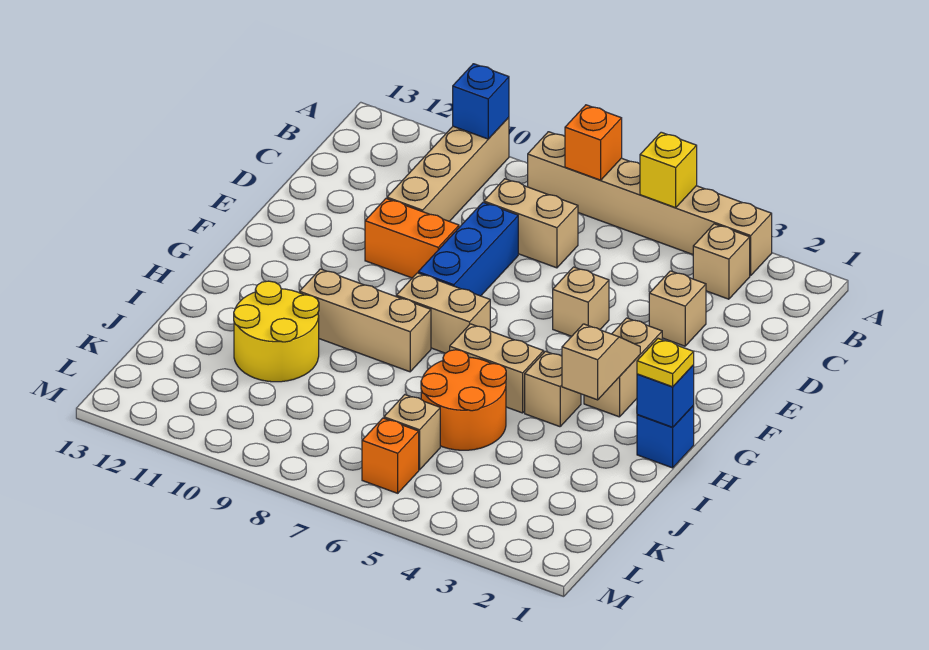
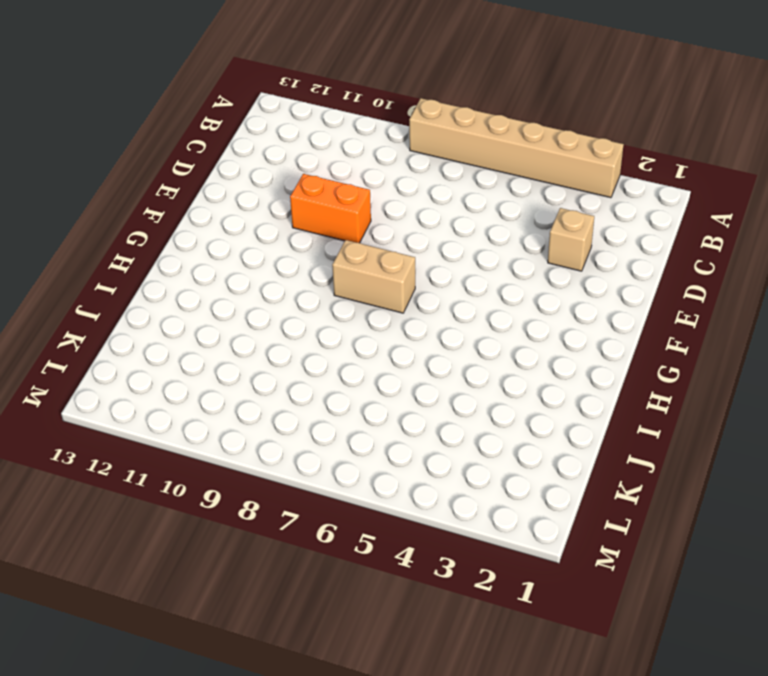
none -> tan 1x4 brick [387,117,509,221]
none -> tan 1x1 brick [693,224,750,299]
none -> tan 1x2 brick [484,179,578,268]

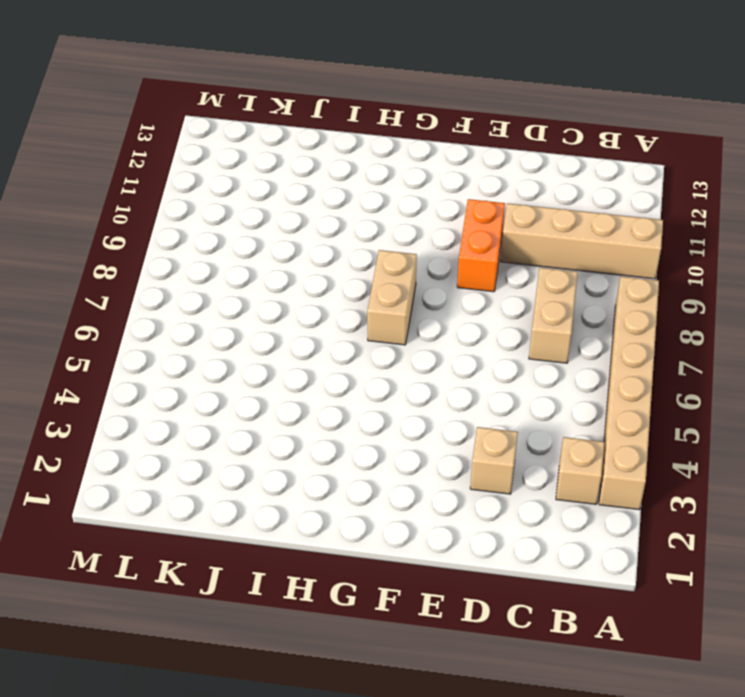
none -> blue 1x3 brick [418,202,518,296]
none -> tan 1x1 brick [553,267,609,336]
none -> tan 1x2 brick [584,318,662,417]

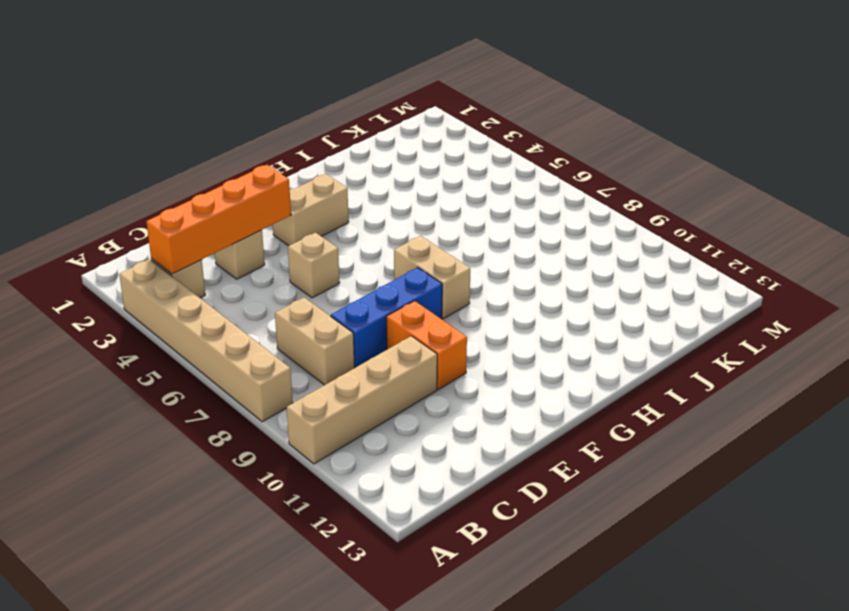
orange 1x4 brick [146,165,291,274] -> none
none -> blue 1x1 brick [637,406,694,468]
none -> tan 1x1 brick [525,351,581,427]
none -> tan 1x2 brick [450,324,544,413]

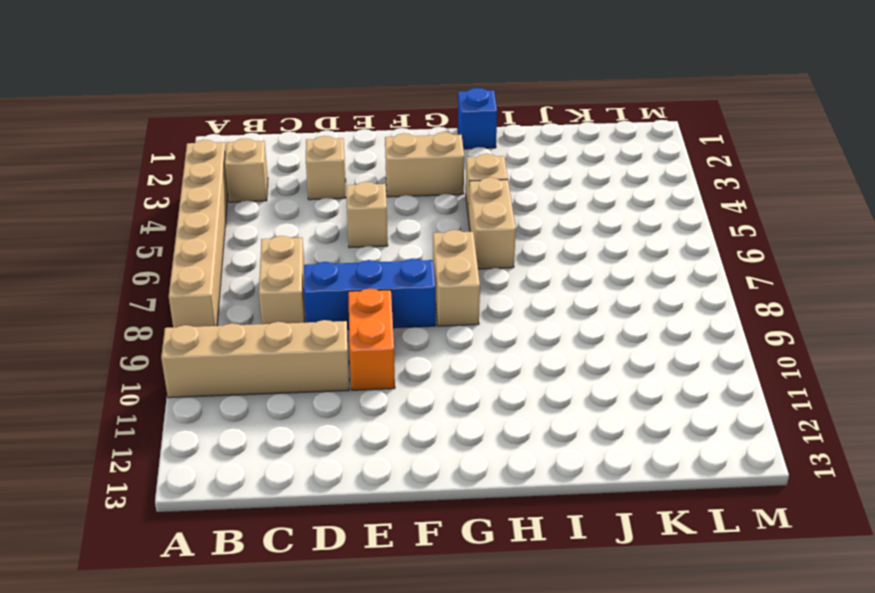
none -> tan 1x3 brick [300,269,431,372]
none -> orange 2x2 round brick [421,350,506,450]
none -> yellow 2x2 round brick [234,281,319,382]

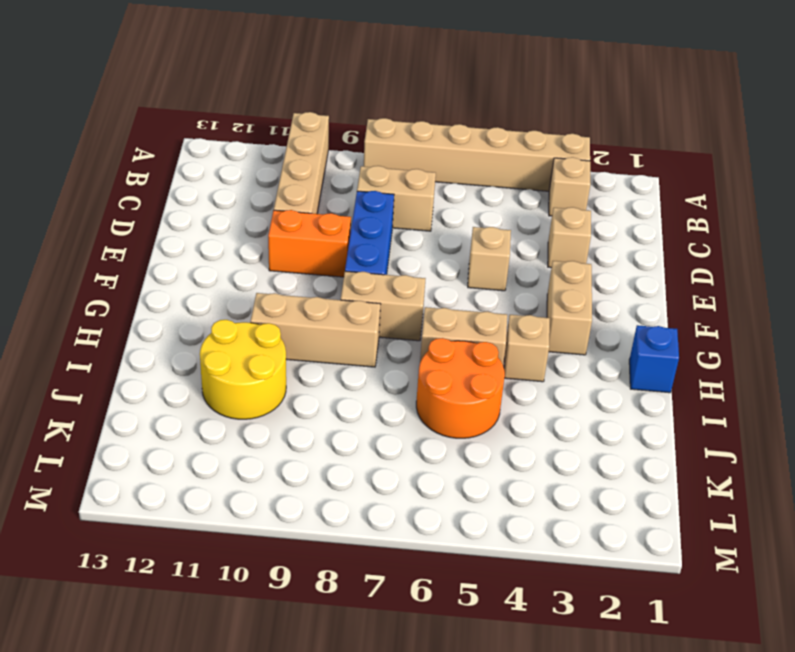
none -> tan 1x1 brick [384,395,440,470]
none -> orange 1x1 brick [362,418,419,493]
none -> yellow 1x1 brick [640,132,697,208]

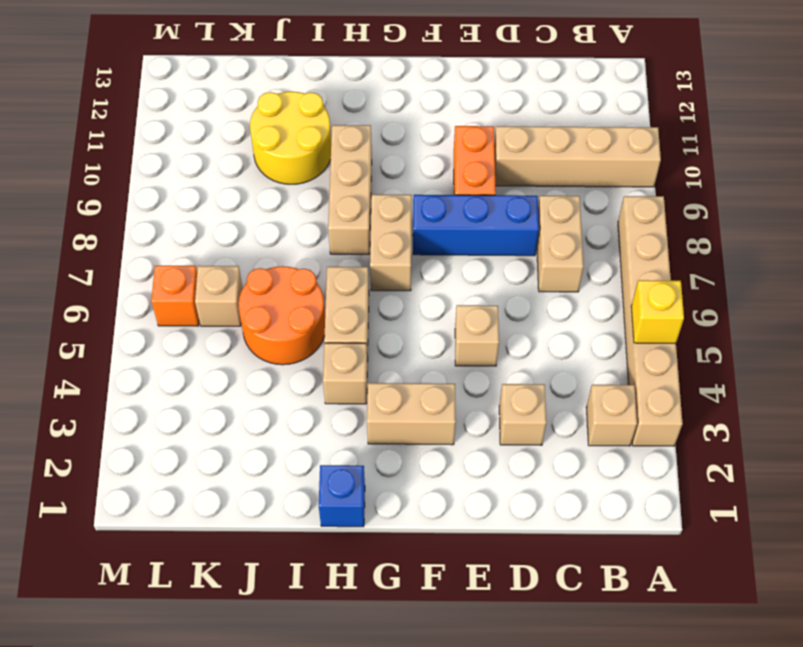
none -> orange 1x1 brick [565,105,622,180]
none -> blue 1x1 brick [453,64,509,139]
none -> tan 1x2 slope [562,324,640,400]

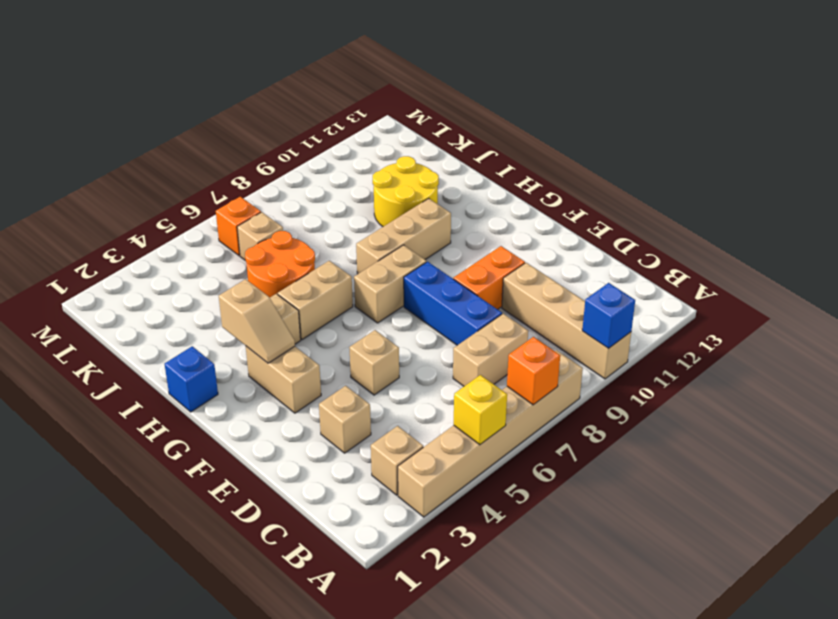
none -> blue 1x1 brick [637,365,694,427]
none -> yellow 1x1 plate [637,339,694,387]

